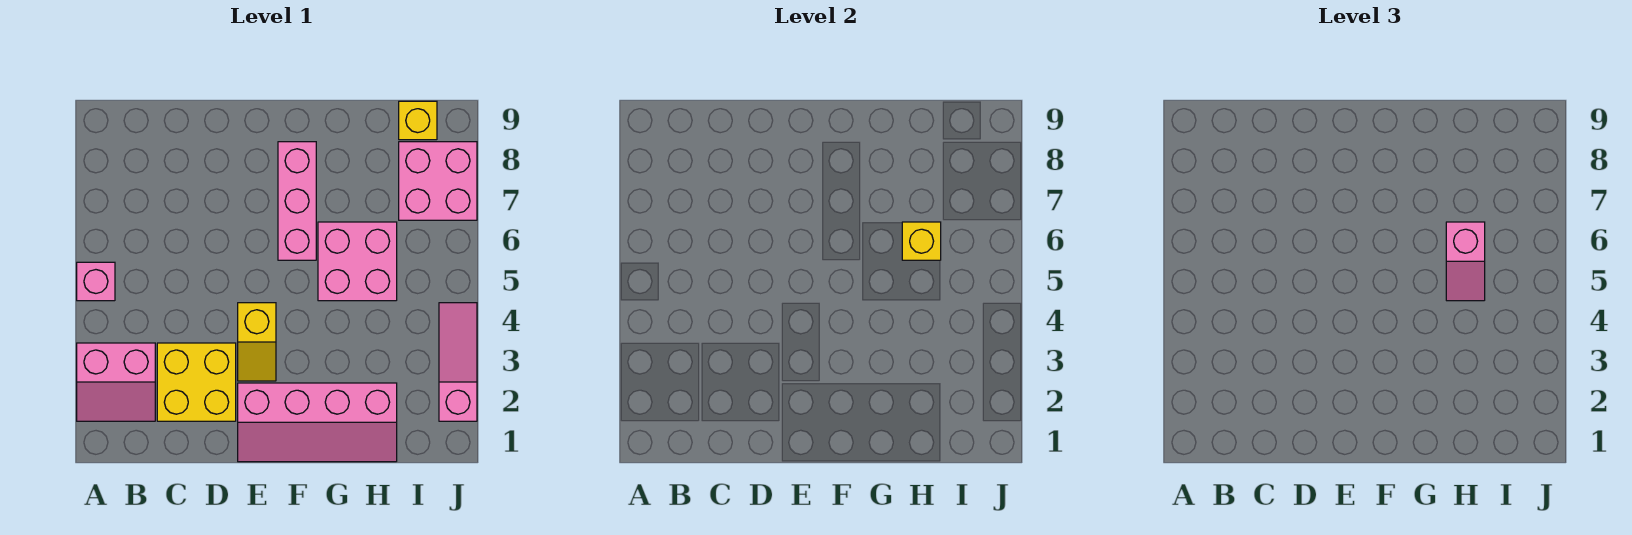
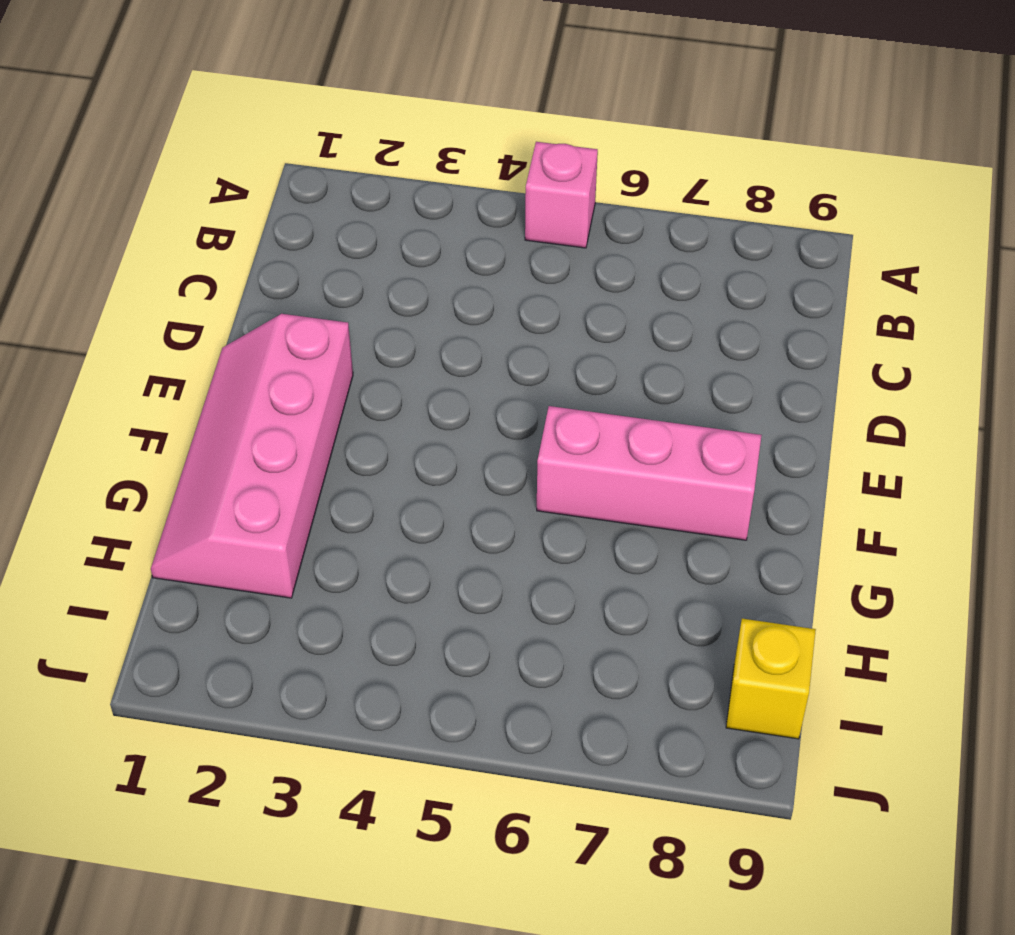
none -> pink 2x2 slope [77,343,155,421]
none -> yellow 2x2 brick [157,343,236,421]
none -> yellow 1x2 slope [238,303,276,381]

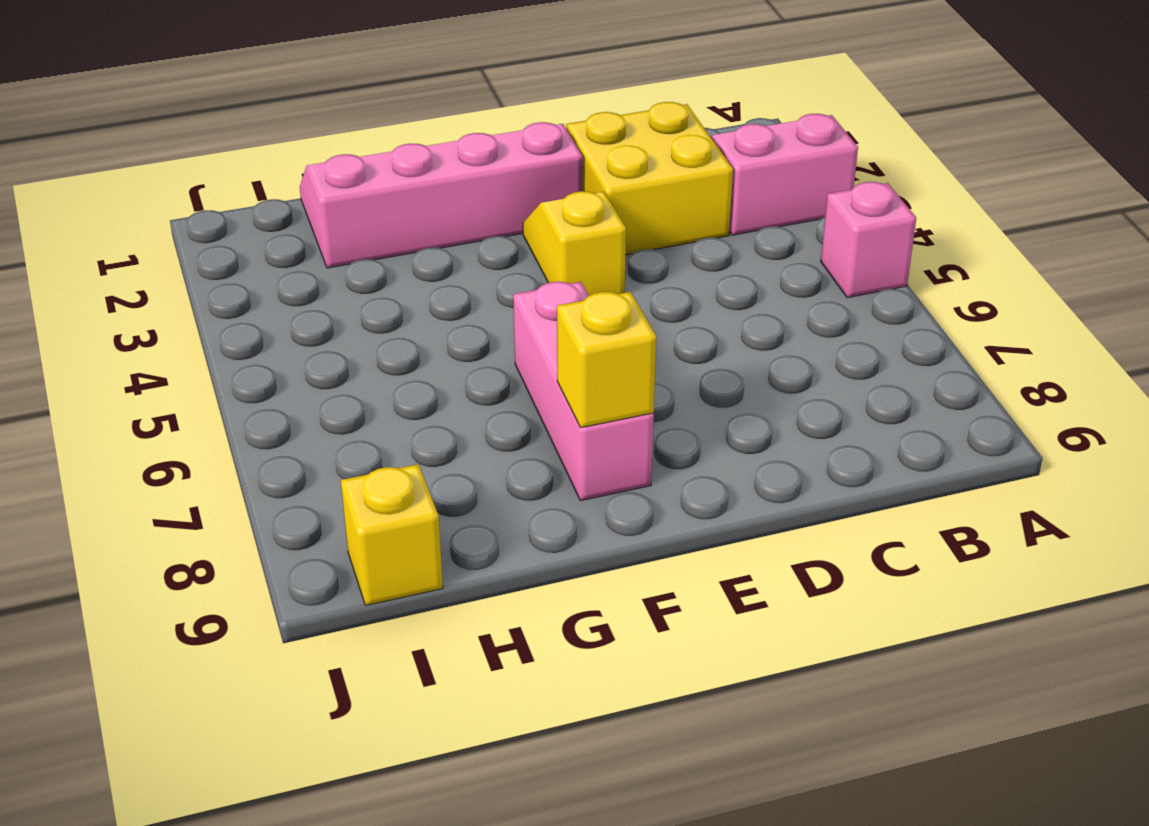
yellow 1x1 brick [557,292,656,428] -> yellow 1x1 brick moved to [902,222,941,260]
none -> pink 2x2 brick [318,222,397,301]
none -> pink 2x2 brick [399,142,477,220]
none -> pink 1x3 slope [439,303,477,421]

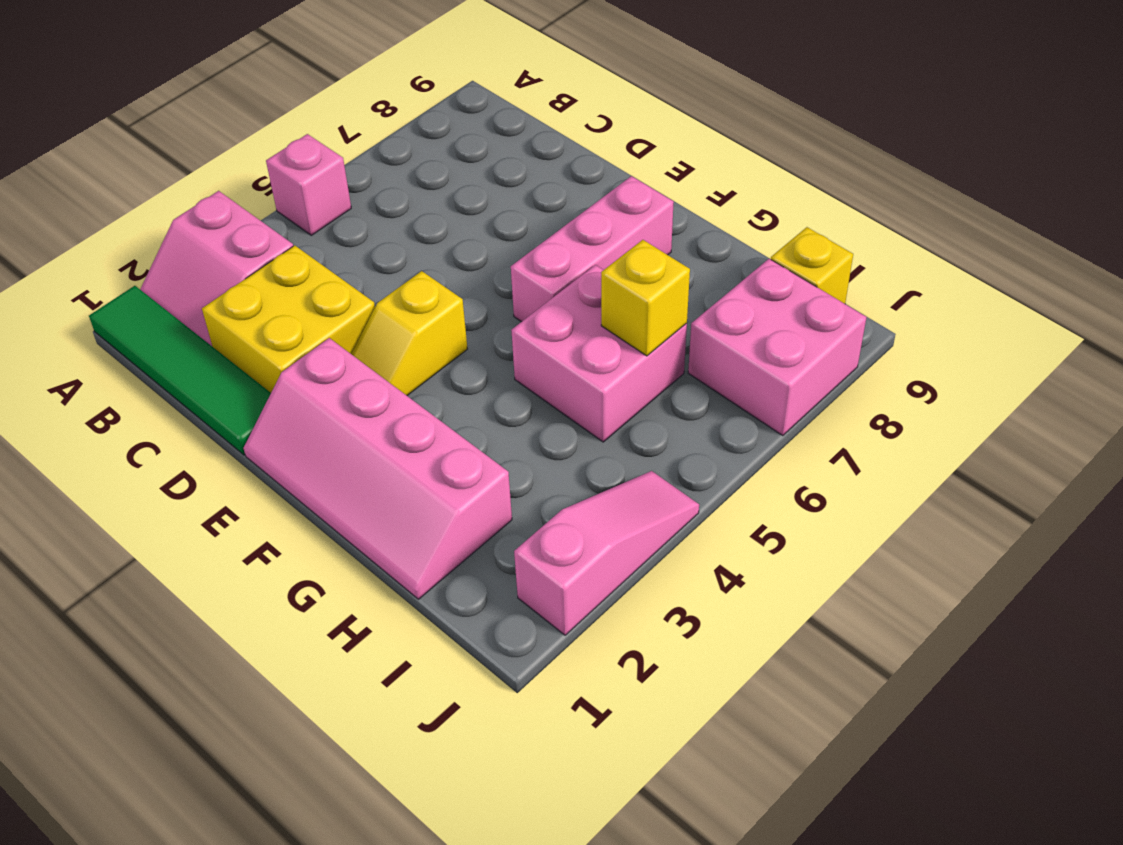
green 1x4 tile [89,286,271,455] -> none
none -> pink 1x2 slope [1446,222,1485,301]

